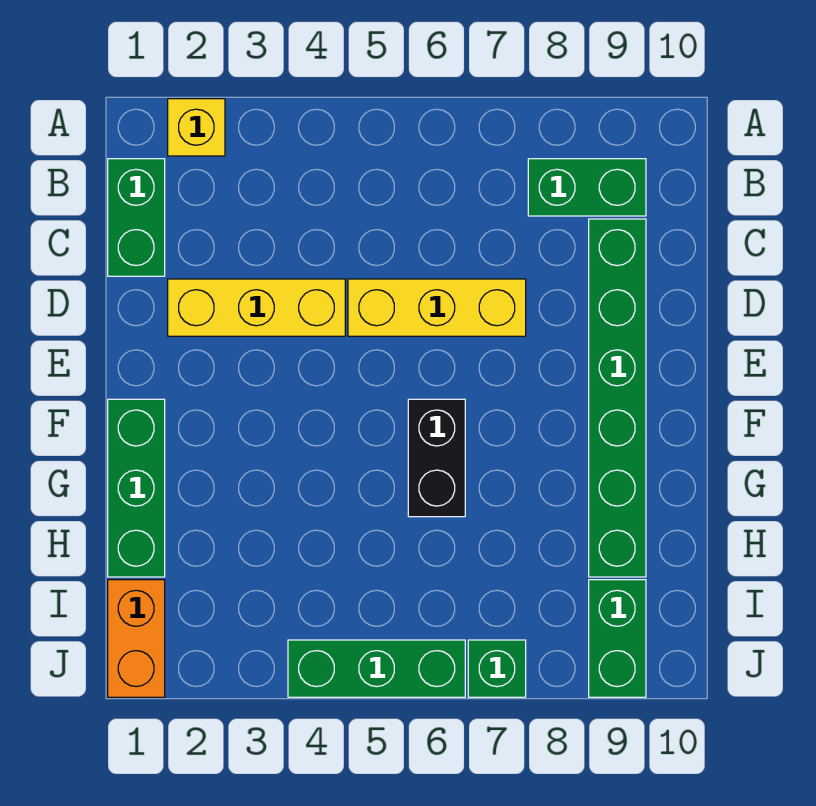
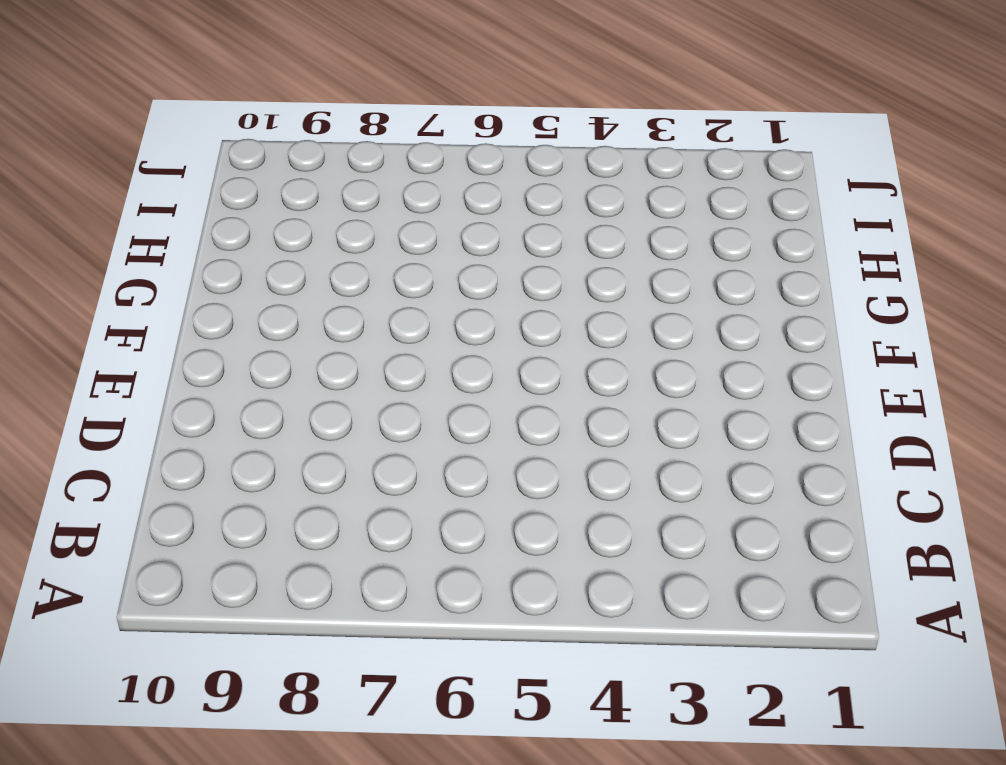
none -> yellow 1x1 brick [168,99,225,156]
none -> green 1x2 brick [108,159,165,276]
none -> green 1x2 brick [528,159,646,216]

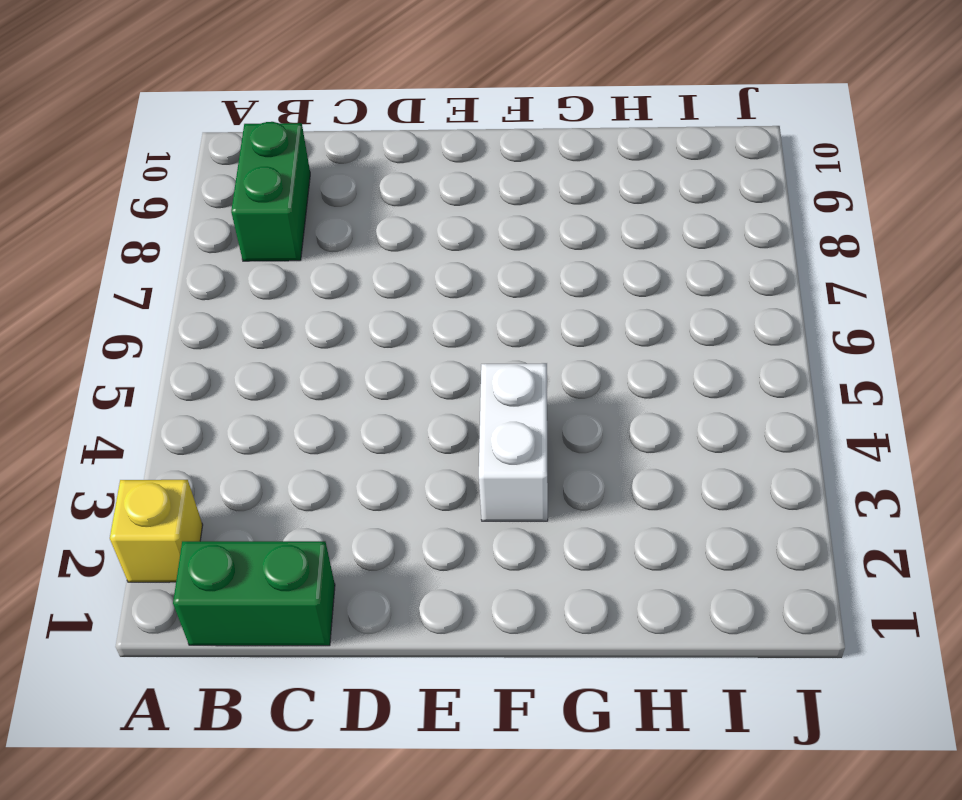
white 1x2 brick [479,363,548,521] -> none
none -> green 1x6 brick [589,219,646,577]
none -> yellow 1x3 brick [168,279,345,336]
none -> yellow 1x3 brick [348,279,526,336]

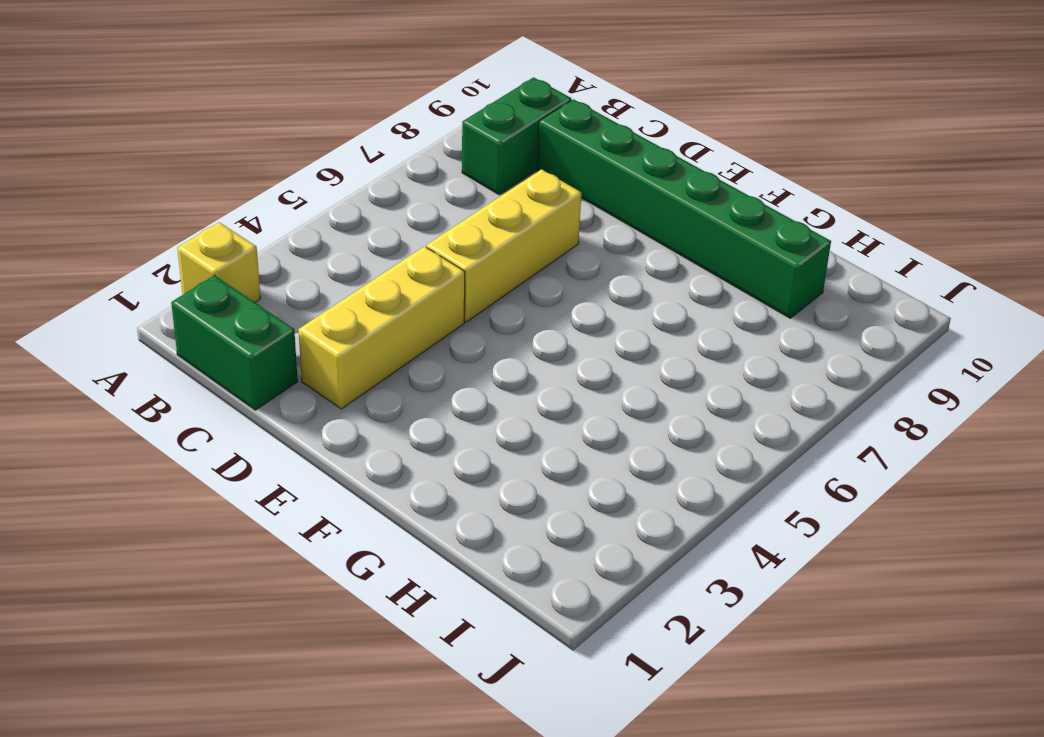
none -> green 1x3 brick [108,399,165,577]
none -> black 1x2 brick [408,399,465,517]
none -> orange 1x2 brick [108,580,165,697]

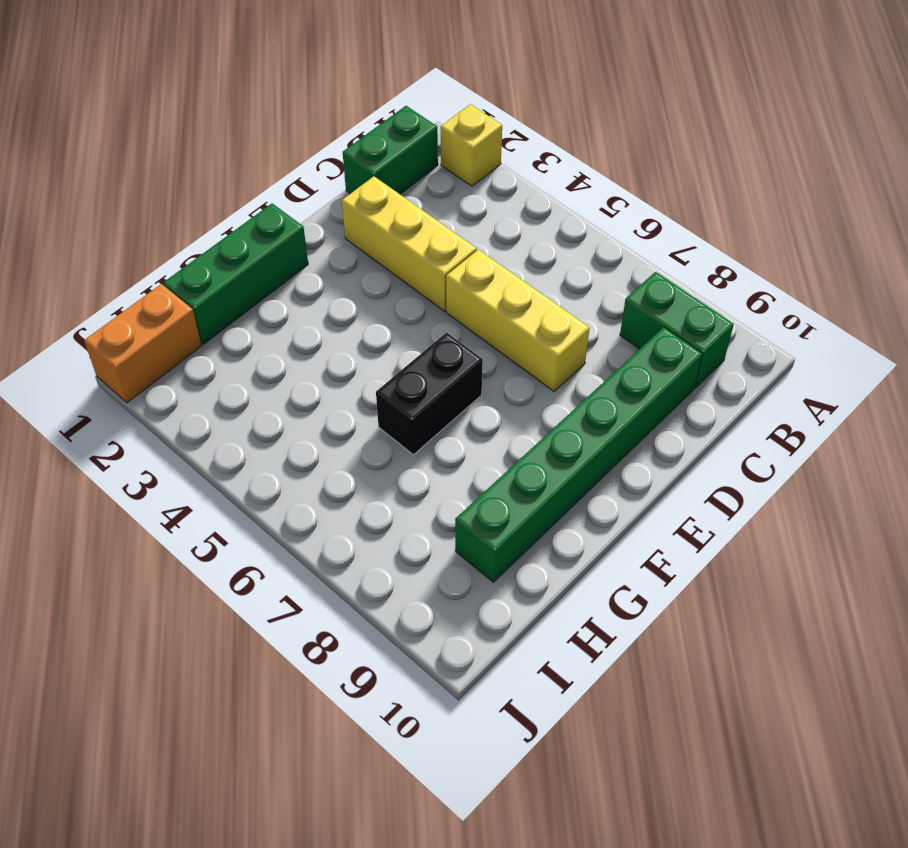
none -> green 1x2 brick [589,580,646,697]
none -> green 1x3 brick [288,640,465,697]
none -> green 1x1 brick [468,640,526,697]

